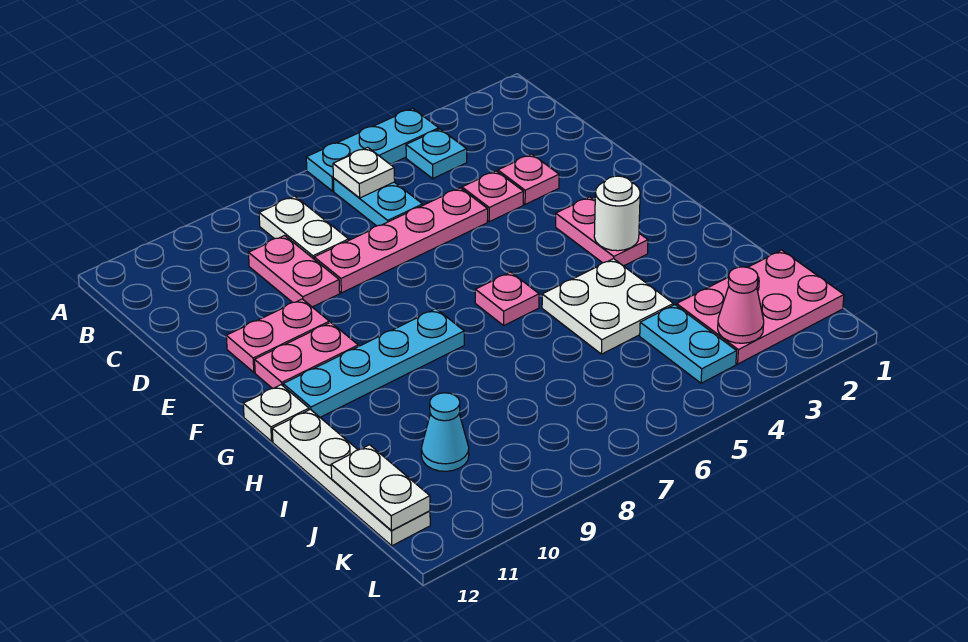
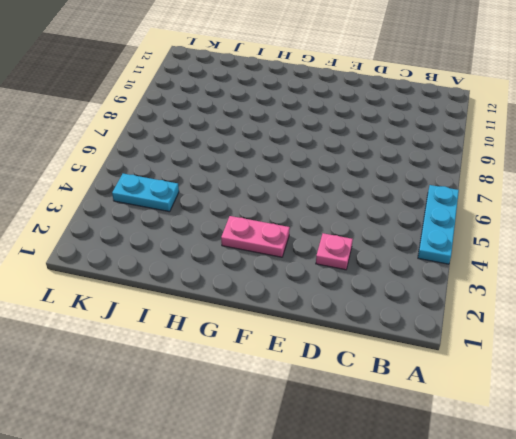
none -> cyan 1x1 plate [406,129,467,178]
none -> cyan 1x2 plate [333,178,423,226]
none -> white 1x2 plate [259,196,349,259]

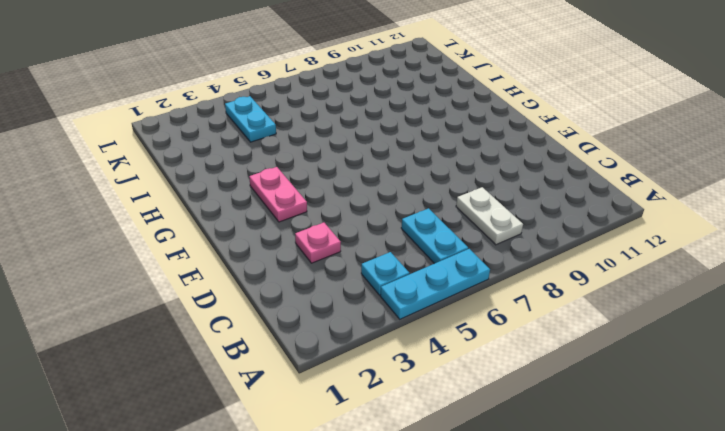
none -> pink 1x2 plate [249,236,340,307]
none -> pink 1x1 plate [462,171,524,222]
none -> pink 1x4 plate [314,188,488,293]

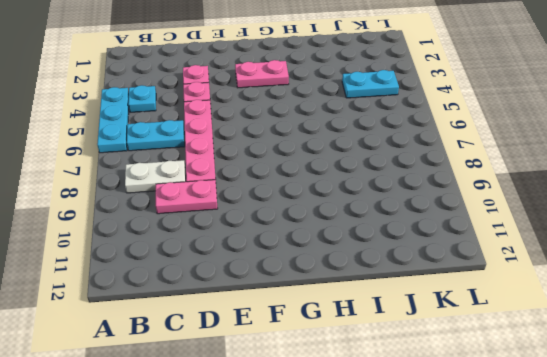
none -> pink 1x2 plate [226,299,329,372]
none -> pink 1x2 plate [255,322,358,389]
none -> pink 1x1 plate [475,272,539,325]

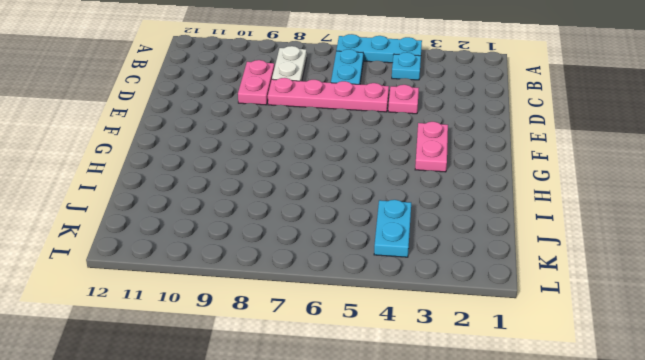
none -> pink 1x1 plate [498,154,559,204]
none -> pink 1x2 plate [226,299,329,372]
none -> pink 1x2 plate [255,322,358,389]

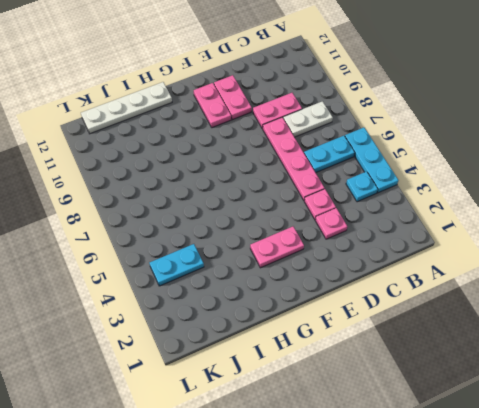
none -> pink 1x1 plate [475,272,539,325]
none -> cyan 1x4 plate [283,309,464,417]
none -> white 1x1 plate [243,385,309,441]

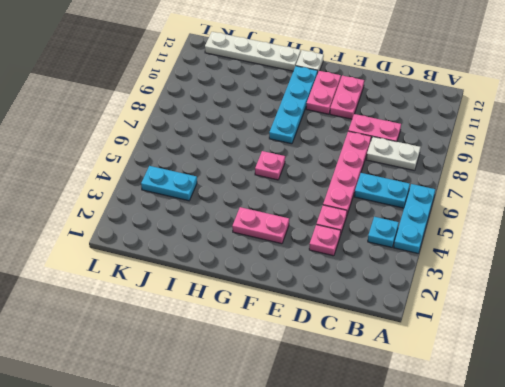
none -> white 2x2 plate [542,259,673,354]
none -> pink 2x3 plate [677,250,844,364]
none -> cyan 1x1 cone [421,393,469,471]

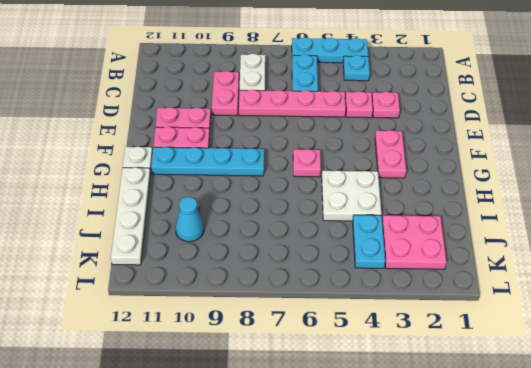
pink 2x2 plate [382,215,447,269] -> pink 2x3 plate [677,250,844,364]
none -> white 1x1 plate [333,147,395,198]
none -> white 1x1 round brick [594,176,640,251]
none -> white 1x2 plate [331,445,430,531]

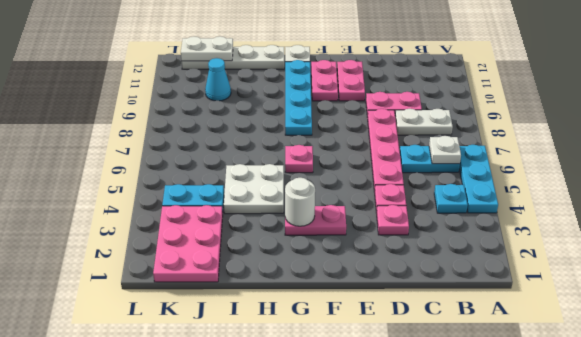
none -> pink 1x1 cone [718,267,764,343]

